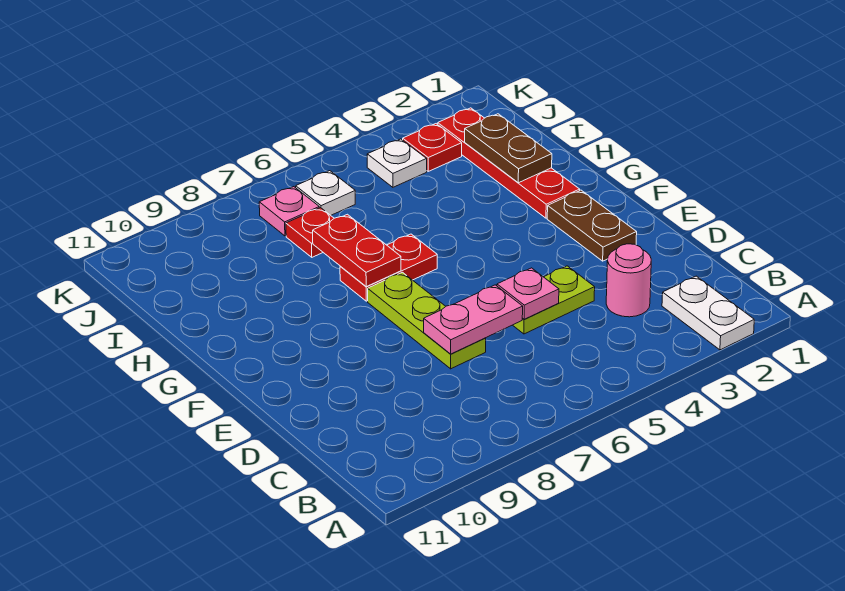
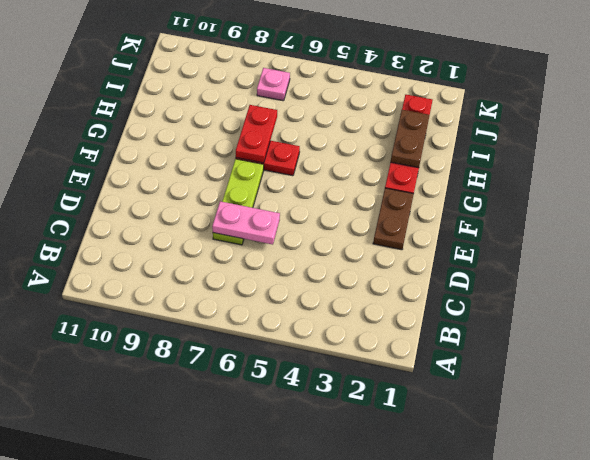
none -> white 1x2 plate [662,276,754,350]
none -> pink 1x1 round brick [606,244,651,317]
none -> lime 1x2 plate [513,266,595,334]

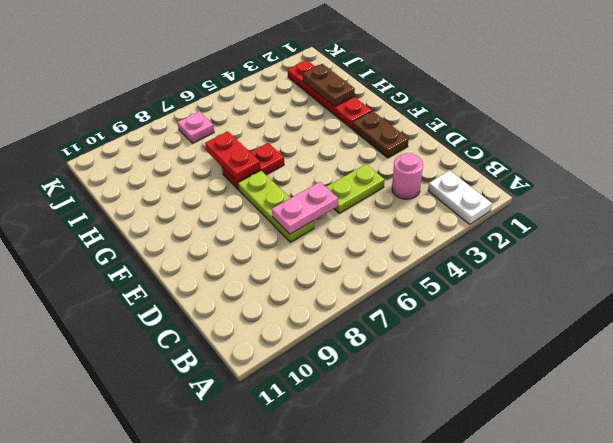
none -> red 1x1 plate [286,208,334,257]
none -> red 1x1 plate [403,124,462,171]
none -> white 1x1 plate [367,139,427,187]

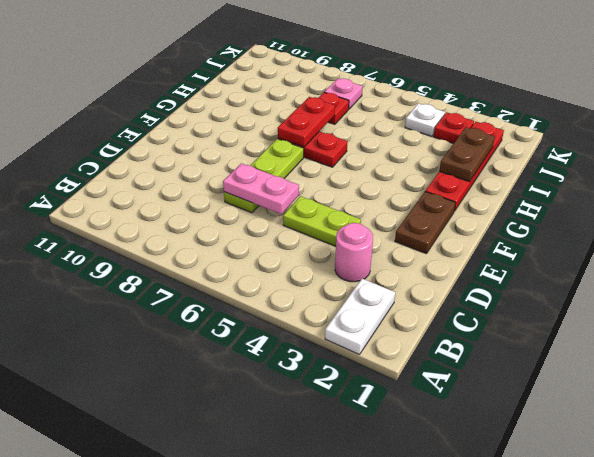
none -> white 1x1 plate [296,171,355,215]
none -> pink 1x1 plate [497,268,559,319]

